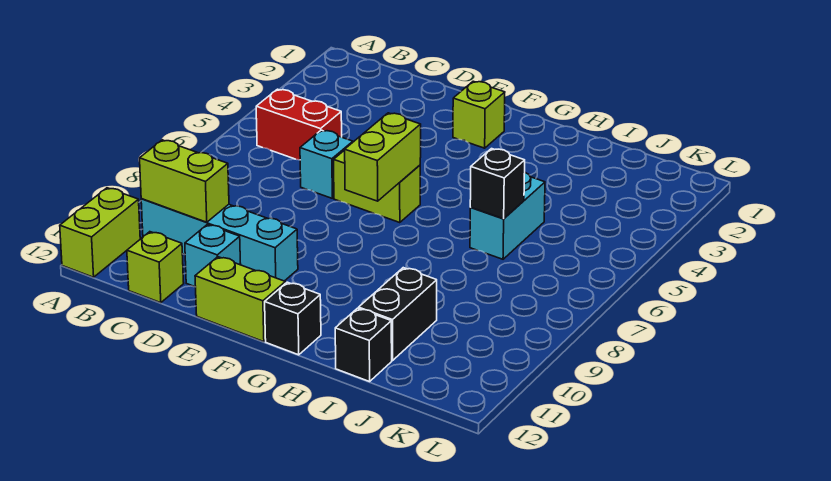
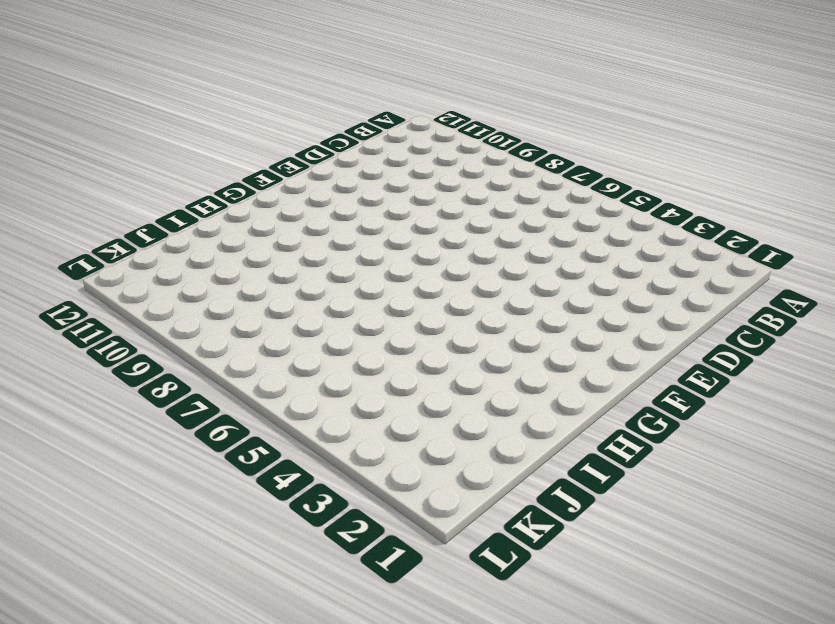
none -> lime 1x2 brick [60,188,140,277]
none -> red 1x2 brick [256,89,342,160]
none -> cyan 1x4 brick [141,199,298,281]

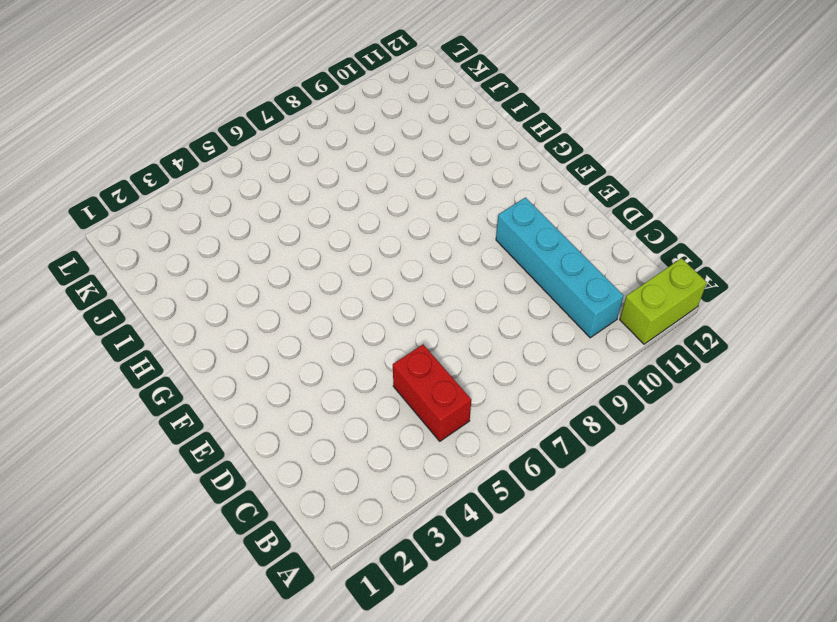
none -> lime 1x1 brick [127,232,184,303]
none -> cyan 1x1 brick [300,130,353,198]
none -> cyan 1x1 brick [185,225,241,287]

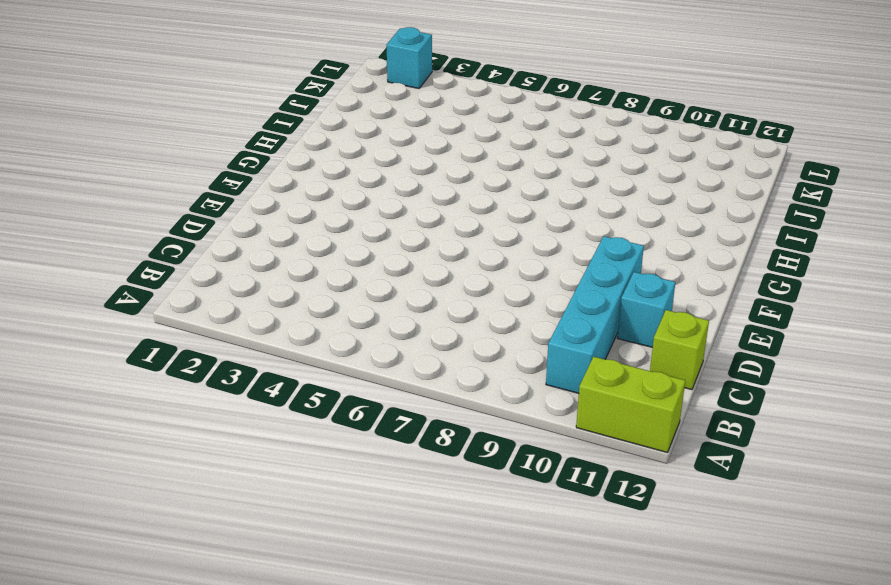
cyan 1x1 brick [387,27,432,89] -> cyan 1x1 brick moved to [300,130,353,198]
none -> red 1x2 brick [256,89,342,160]
none -> lime 1x2 brick [334,150,420,223]
none -> lime 1x2 brick [195,257,285,342]

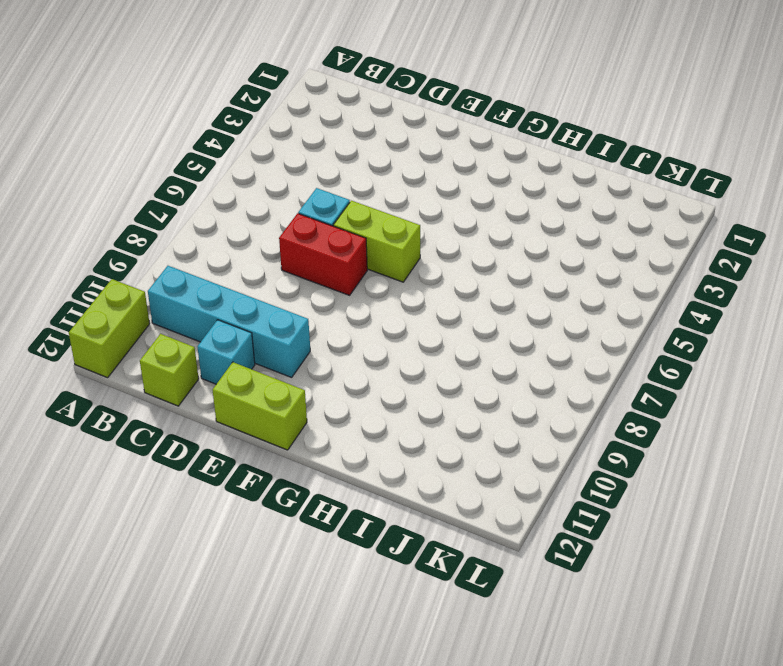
red 1x2 brick [279,213,367,295] -> red 1x2 brick moved to [256,89,342,160]
none -> lime 1x1 brick [453,81,505,148]
none -> black 1x1 brick [265,282,321,355]
none -> cyan 1x2 brick [470,173,545,259]

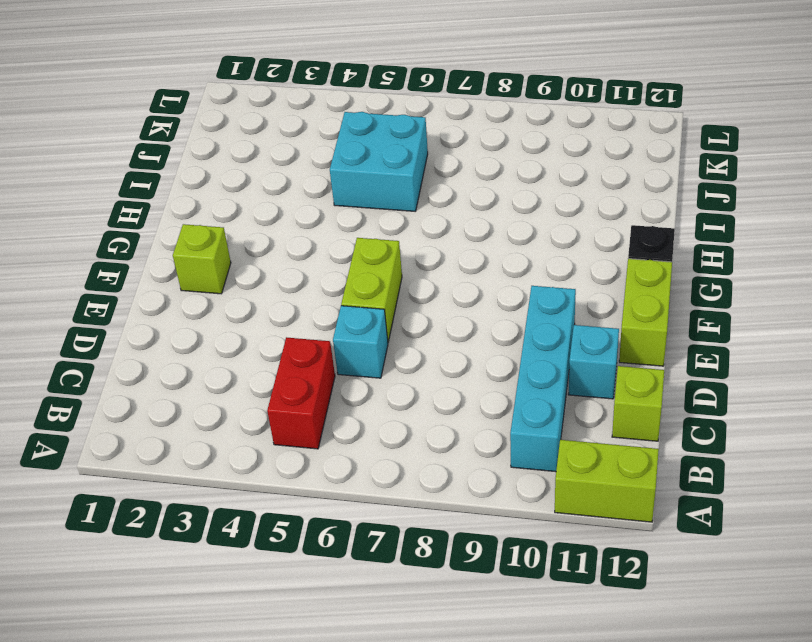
cyan 2x2 brick [330,112,428,211] -> cyan 1x2 brick [470,173,545,259]
none -> black 1x2 brick [359,268,437,360]
none -> black 1x1 brick [335,308,392,382]
none -> lime 1x2 brick [140,140,229,222]

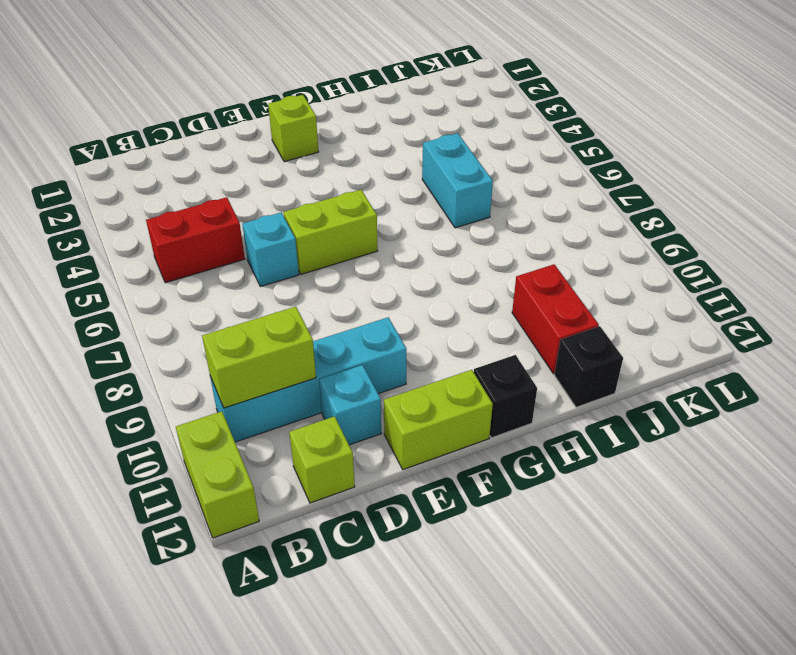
red 1x2 brick [512,264,599,374] -> black 1x2 brick [359,268,437,360]
none -> lime 1x2 brick [345,113,421,201]
none -> black 1x1 brick [470,149,525,219]

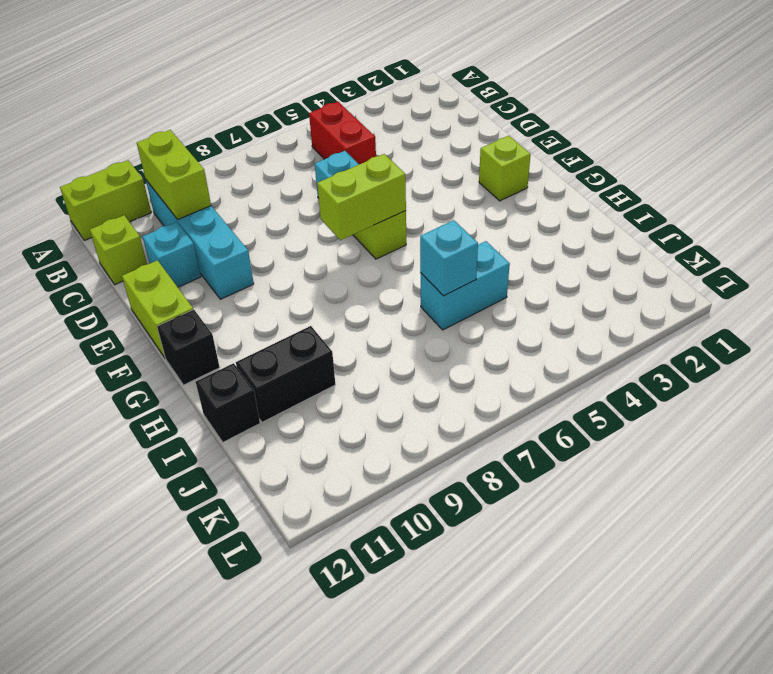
cyan 1x1 brick [420,220,478,296] -> black 1x1 brick [470,149,525,219]

